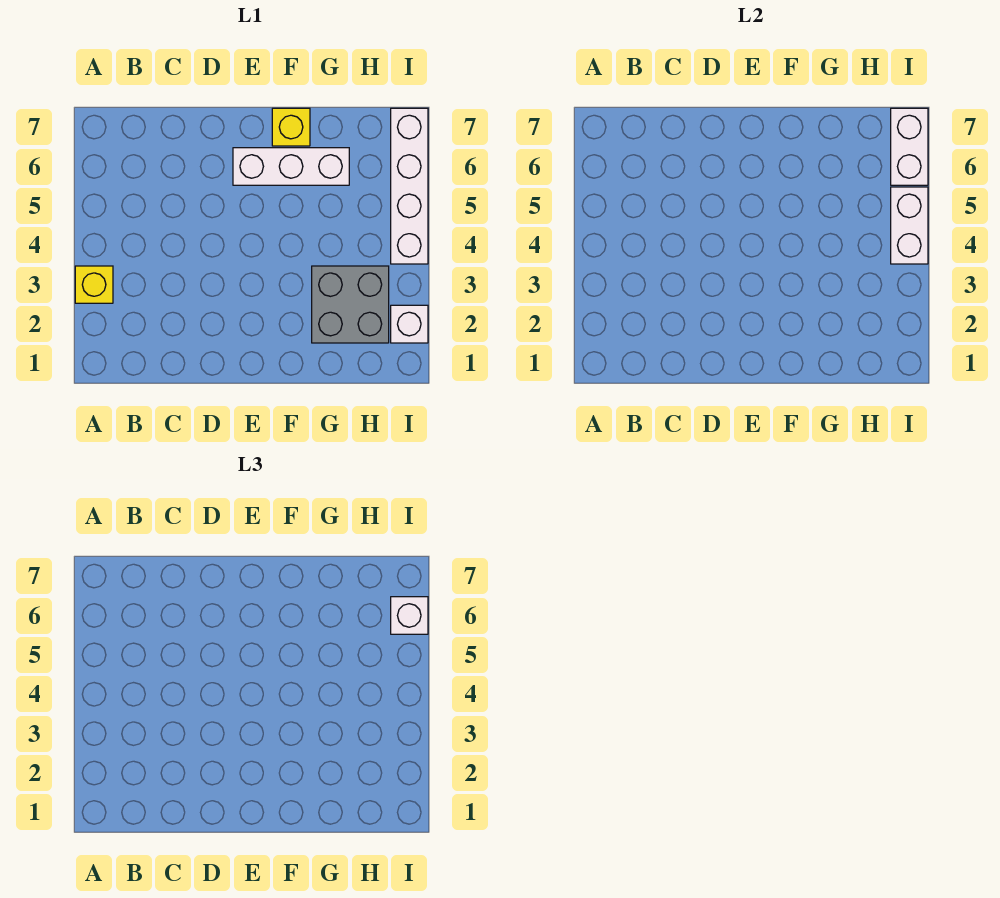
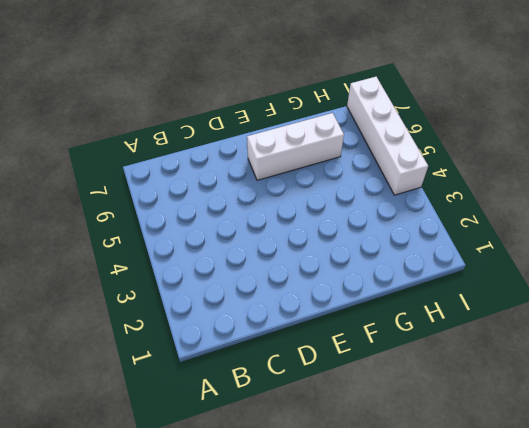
none -> yellow 1x1 brick [75,266,113,303]
none -> yellow 1x1 brick [272,108,310,146]

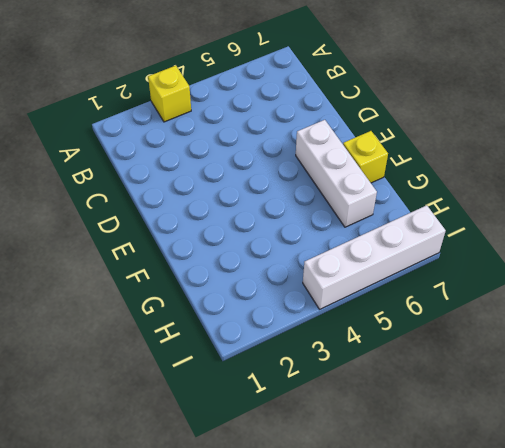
none -> grey 2x2 brick [312,266,389,343]
none -> white 1x1 brick [391,305,428,343]

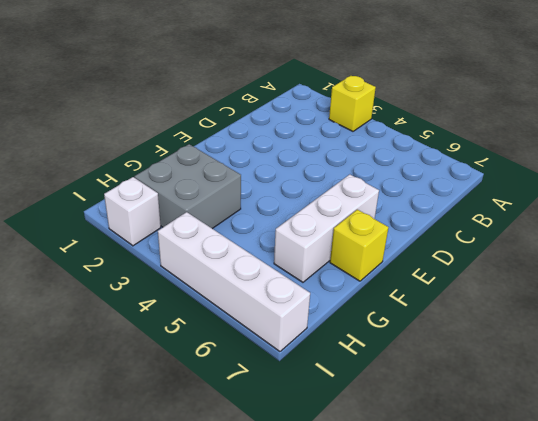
none -> white 1x2 brick [891,187,928,264]
none -> white 1x2 brick [891,108,928,185]

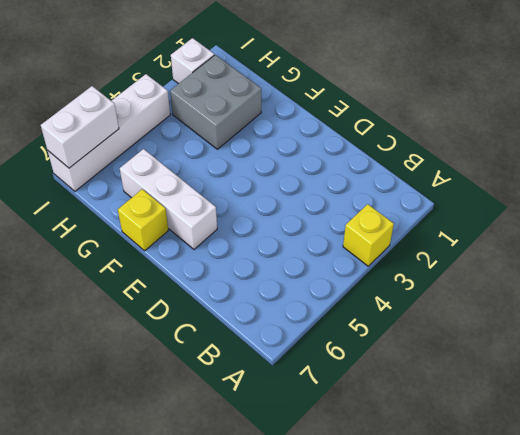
none -> white 1x2 brick [891,187,928,264]
none -> white 1x1 brick [391,597,428,634]

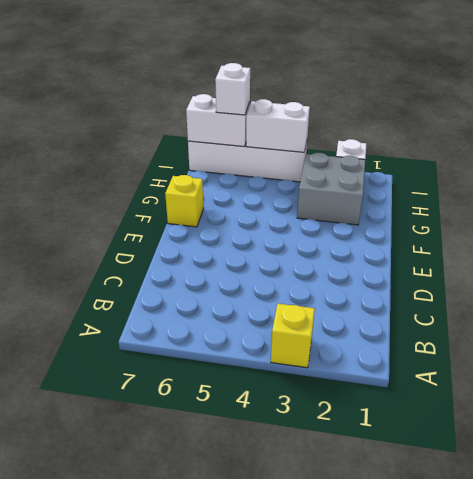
none -> white 1x3 brick [233,148,349,185]

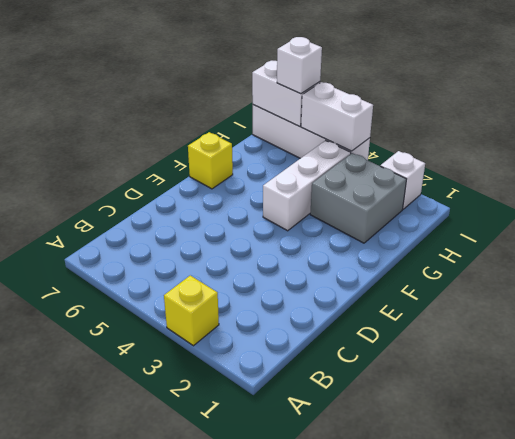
white 1x3 brick [263,140,351,231] -> white 1x3 brick moved to [233,148,349,185]

